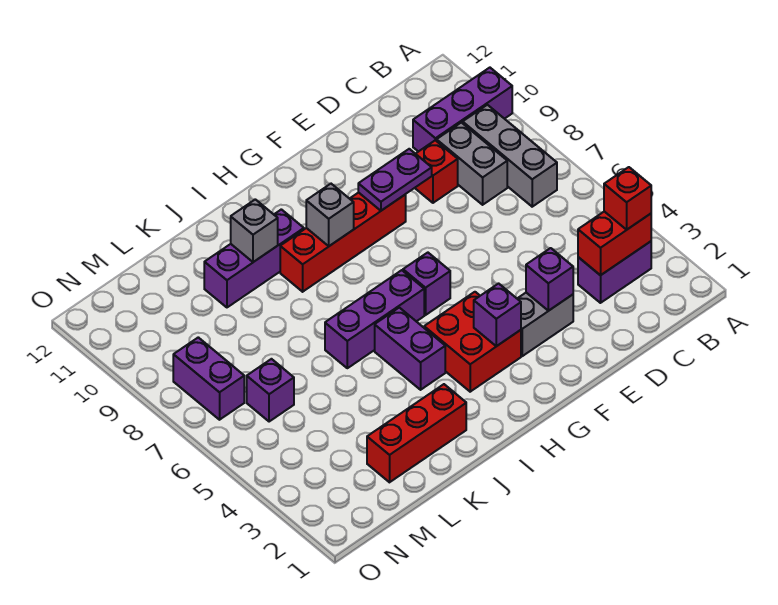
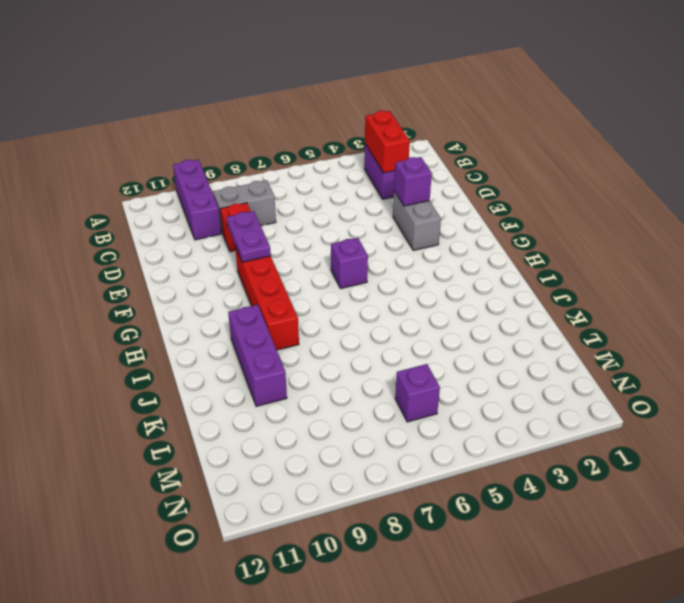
none -> grey 1x3 brick [463,105,557,207]
none -> red 2x2 brick [424,292,521,392]
none -> purple 1x3 brick [325,270,424,368]

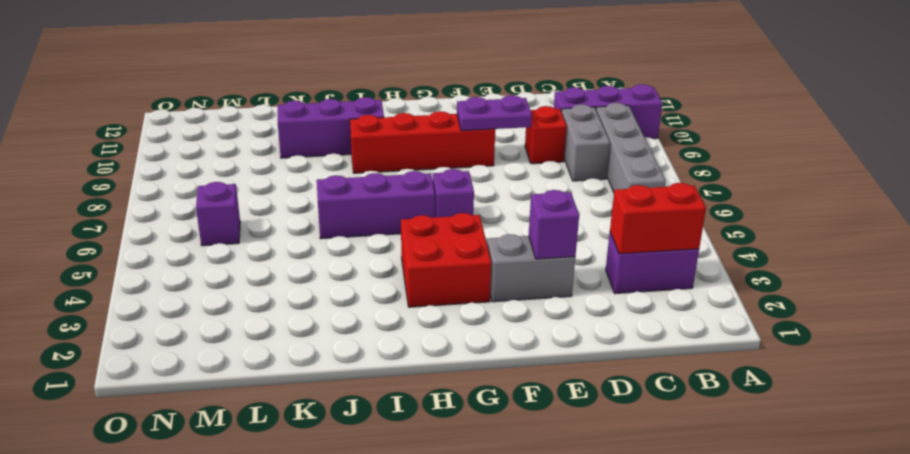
grey 1x4 brick [596,103,666,192] -> grey 1x3 brick [463,105,557,207]
none -> purple 1x2 brick [375,308,445,390]
none -> red 1x3 brick [367,384,466,482]
none -> purple 1x2 brick [173,337,244,420]

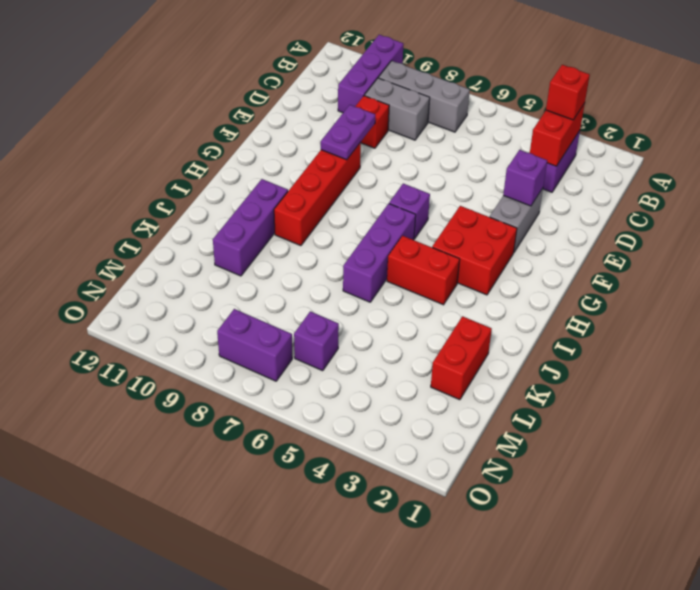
red 1x2 brick [387,236,460,305] -> purple 1x2 brick [375,308,445,390]
red 1x2 brick [431,316,492,400] -> red 1x3 brick [367,384,466,482]
none -> purple 1x1 brick [474,284,521,346]
none -> grey 1x1 brick [306,184,354,246]
none -> grey 1x1 brick [231,199,278,262]

